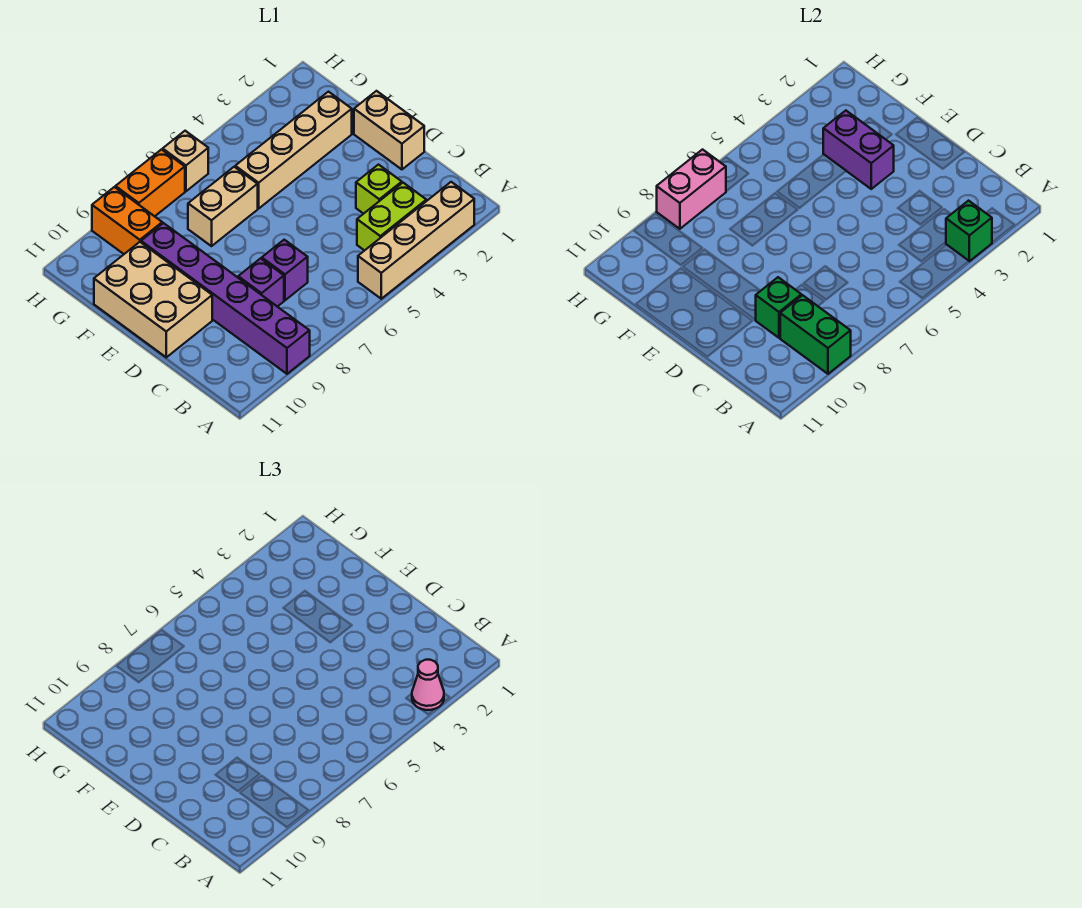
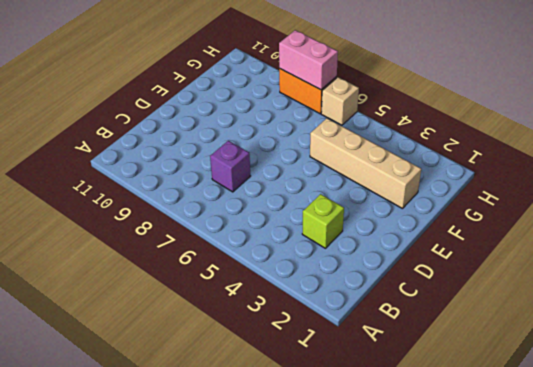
none -> tan 1x4 brick [358,182,474,299]
none -> purple 1x6 brick [141,223,310,374]
none -> lime 1x2 brick [357,183,426,251]

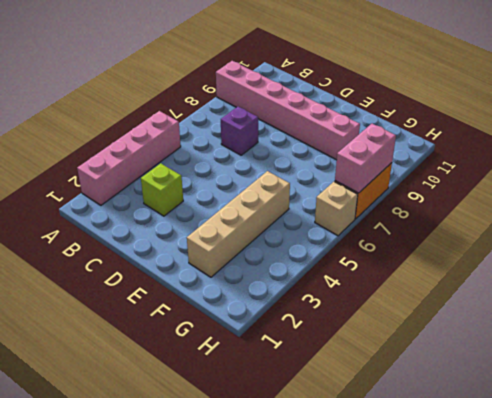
pink 1x4 brick [77,111,181,205] -> tan 1x4 brick [358,182,474,299]
pink 1x6 brick [216,61,360,160] -> purple 1x6 brick [141,223,310,374]
none -> lime 1x2 brick [357,183,426,251]
none -> purple 1x1 brick [238,258,284,307]
none -> tan 1x2 brick [354,91,424,169]

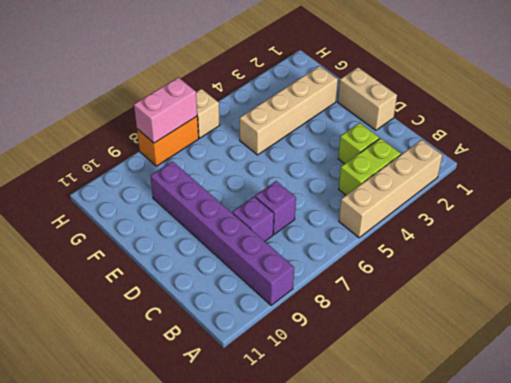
none -> tan 2x3 brick [94,242,212,357]
none -> tan 1x2 brick [188,167,258,246]
none -> orange 1x2 brick [92,187,162,254]

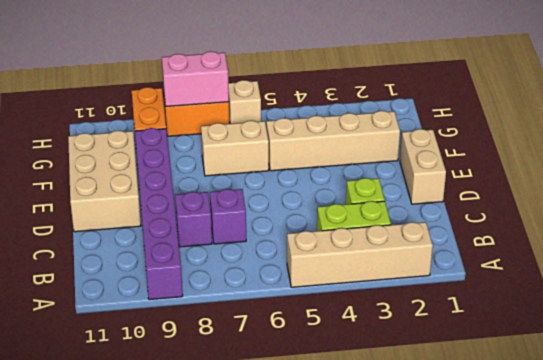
none -> green 1x1 brick [946,201,992,261]
none -> green 1x2 brick [780,295,851,374]
none -> green 1x1 brick [756,277,801,338]

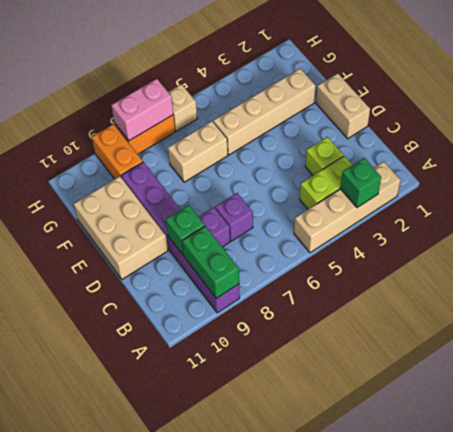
none -> purple 1x2 brick [823,111,894,189]
none -> pink 1x1 cone [412,660,444,710]

